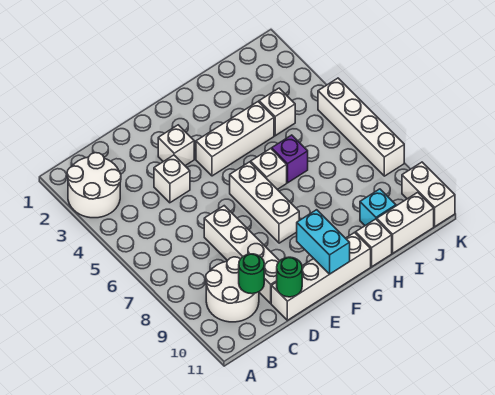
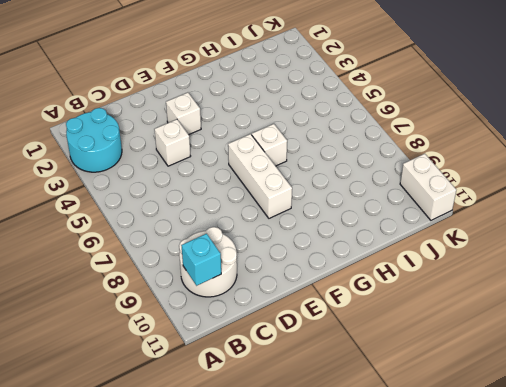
cyan 2x2 round brick [66,108,122,172] -> white 2x2 round brick [67,153,121,218]
cyan 1x1 brick [181,234,221,286] -> cyan 1x1 brick moved to [360,189,396,225]
none -> white 1x4 brick [204,206,279,303]
none -> white 1x4 brick [271,233,371,320]
none -> white 1x3 brick [196,102,274,176]

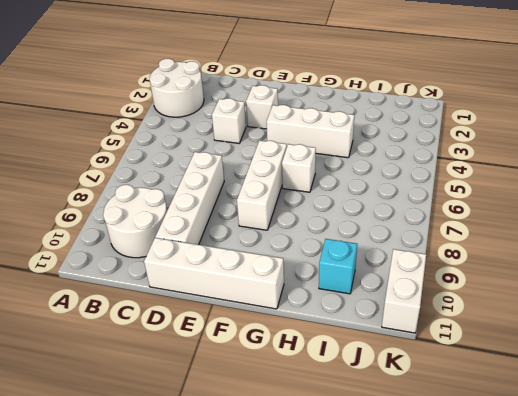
none -> purple 1x1 brick [272,135,308,183]
none -> white 1x1 brick [356,219,392,267]
none -> white 1x1 brick [259,88,295,136]

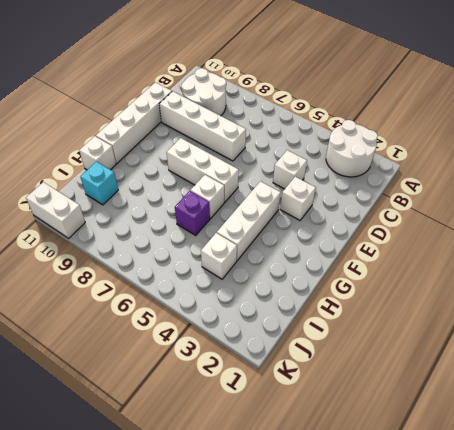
none -> white 1x2 brick [377,192,434,253]
none -> white 1x4 brick [318,78,404,176]
none -> green 1x1 round brick [239,254,264,294]

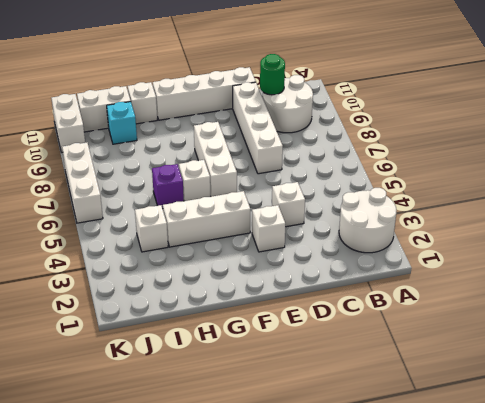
white 1x3 brick [62,143,103,223] -> white 1x4 brick [318,78,404,176]
none -> green 1x1 round brick [277,257,302,297]
none -> cyan 1x2 brick [297,210,350,274]

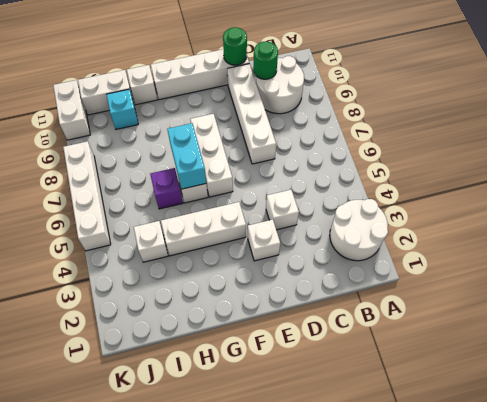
cyan 1x2 brick [167,123,206,189] -> cyan 1x2 brick moved to [297,210,350,274]

